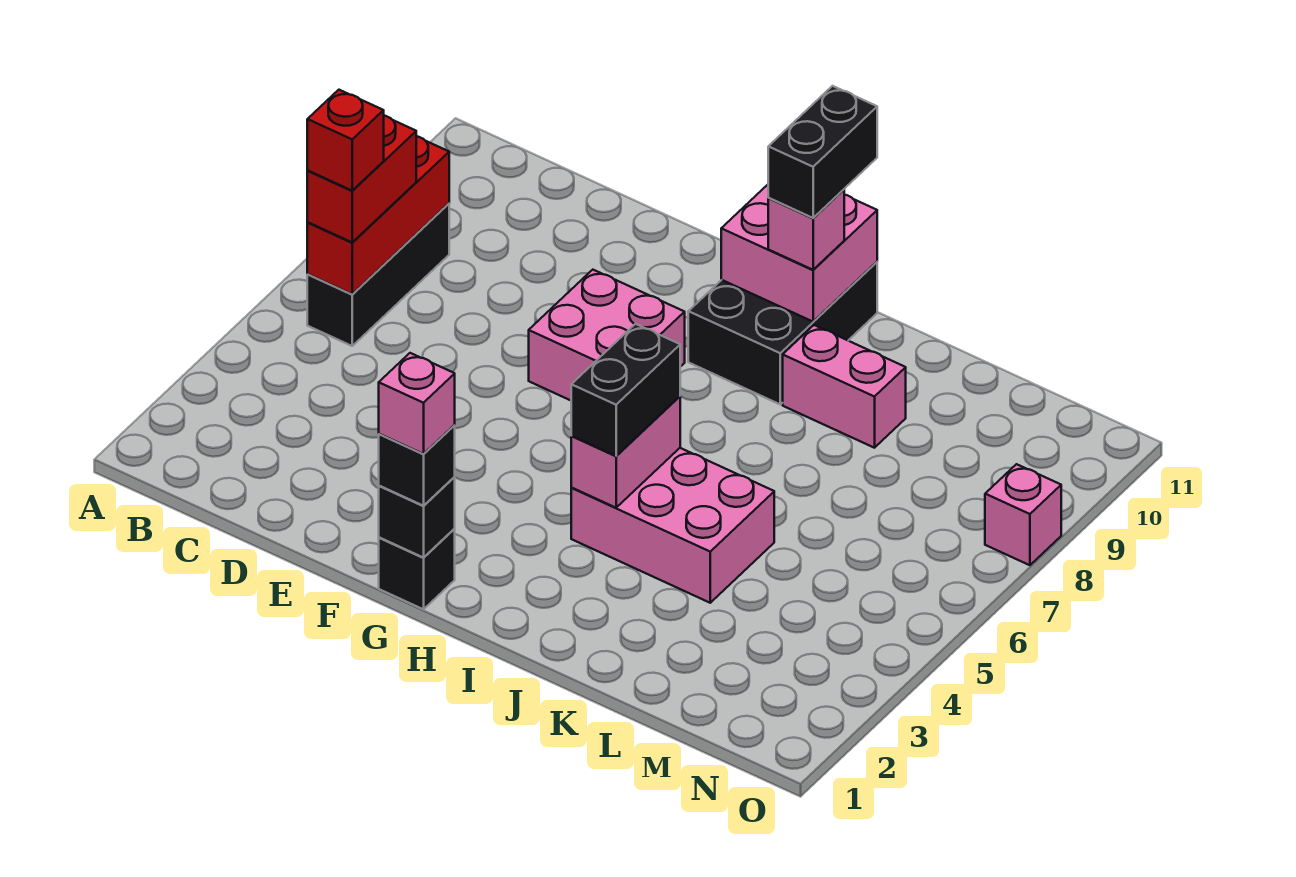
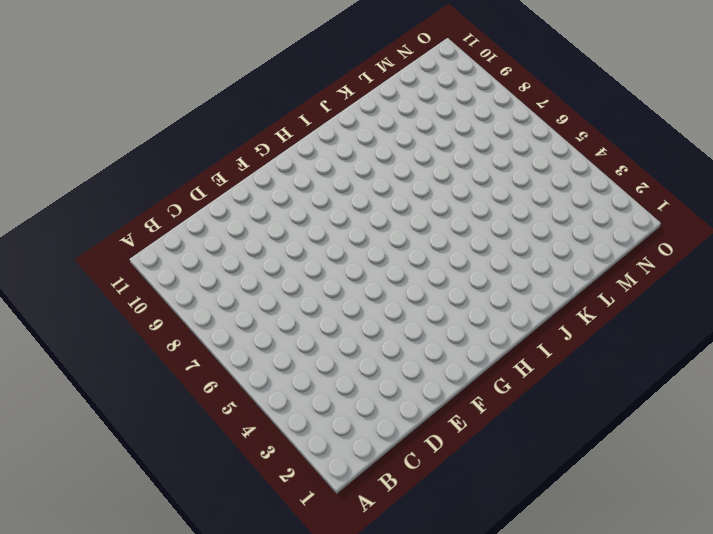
none -> black 1x3 brick [307,204,449,346]
none -> pink 2x2 brick [529,270,685,400]
none -> black 1x1 brick [379,529,455,609]

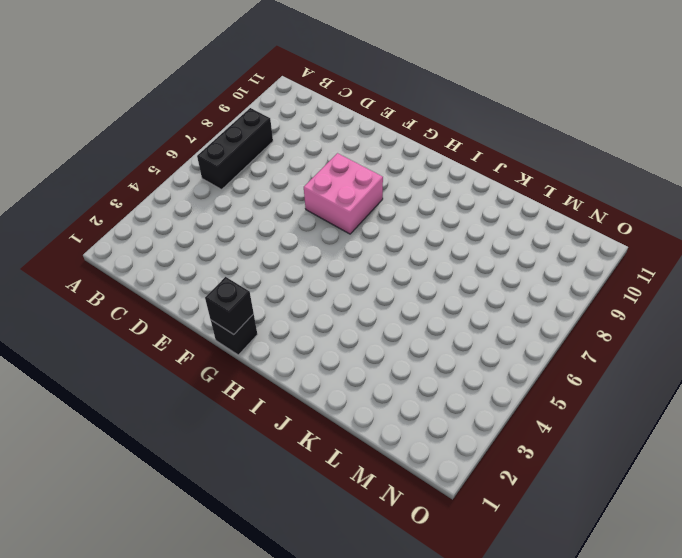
none -> black 2x3 brick [688,262,877,404]
none -> pink 2x3 brick [571,448,774,603]
none -> pink 1x2 brick [783,325,906,448]

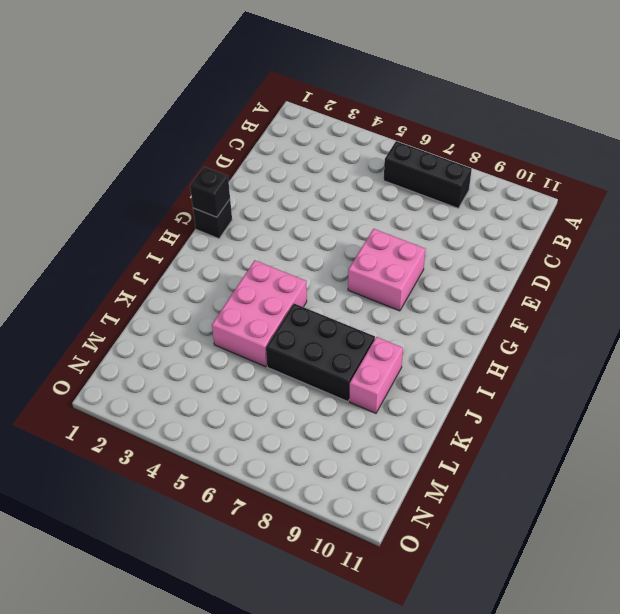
black 2x3 brick [266,304,375,402] -> black 2x3 brick moved to [688,262,877,404]
none -> pink 1x1 brick [985,464,1061,565]
none -> red 1x3 brick [307,136,449,294]
none -> pink 2x2 brick [721,185,877,322]

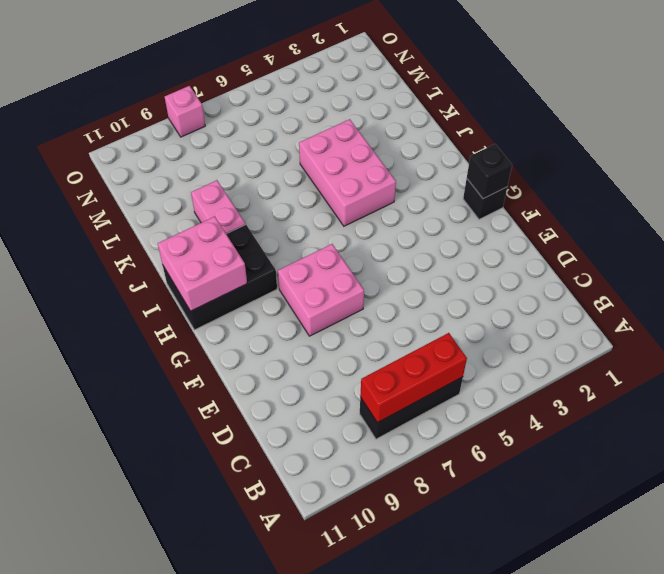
none -> pink 1x2 brick [571,396,680,508]
none -> red 1x2 brick [307,116,416,242]
none -> black 1x1 brick [379,425,455,506]

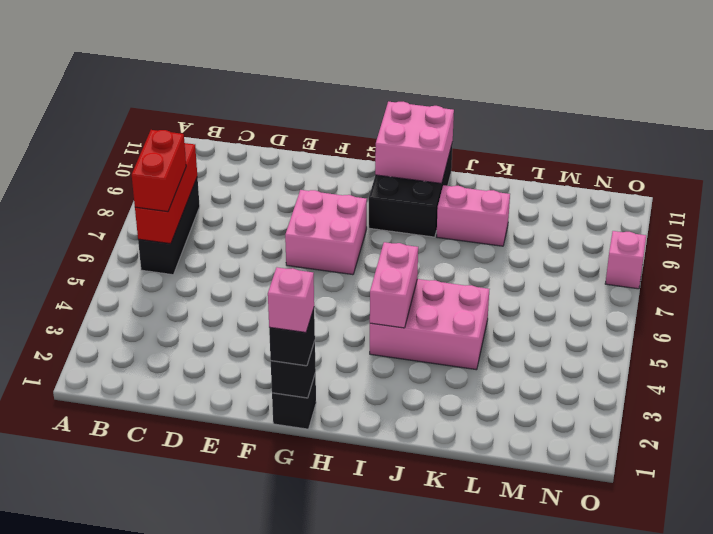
none -> black 1x2 brick [571,324,680,456]
none -> pink 1x1 brick [768,190,844,270]
none -> red 1x1 brick [307,90,384,191]

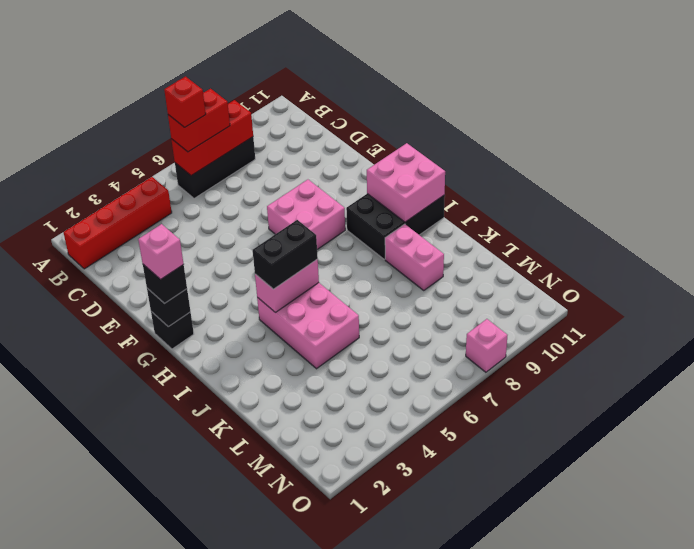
red 1x4 brick [64,177,172,269] -> none
none -> pink 1x1 brick [768,190,844,270]
none -> black 1x2 brick [768,86,877,218]

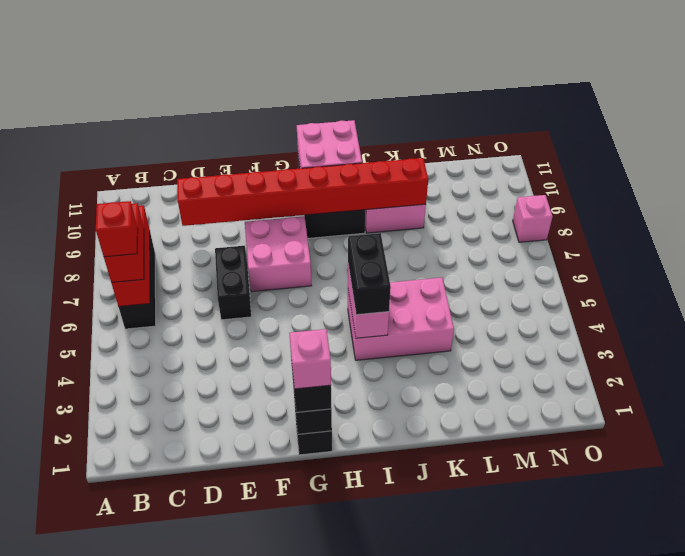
red 1x8 brick [177,158,428,226] -> none
black 1x2 brick [215,246,251,320] -> black 1x2 brick moved to [768,86,877,218]
none -> pink 1x1 brick [768,190,844,270]

